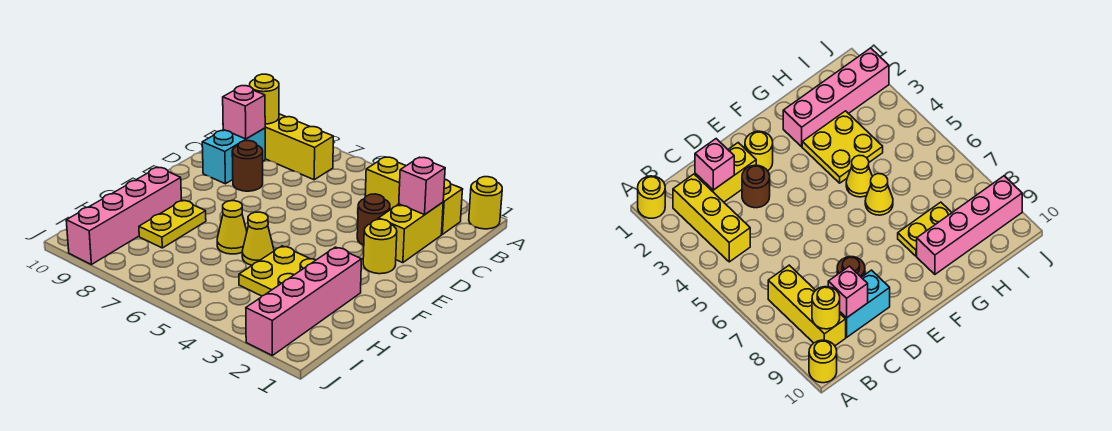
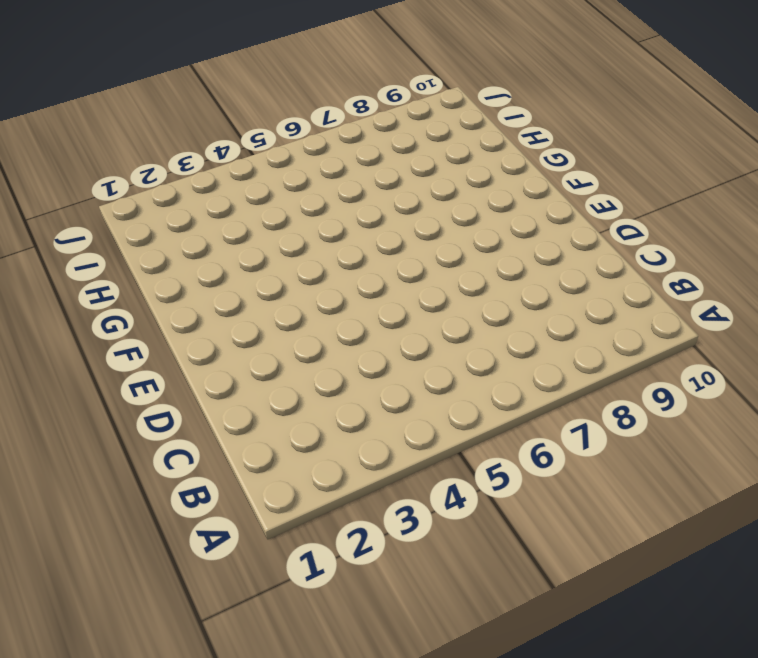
none -> yellow 1x1 round brick [469,177,502,229]
none -> yellow 1x1 round brick [809,340,837,383]
none -> yellow 1x3 brick [365,157,463,234]

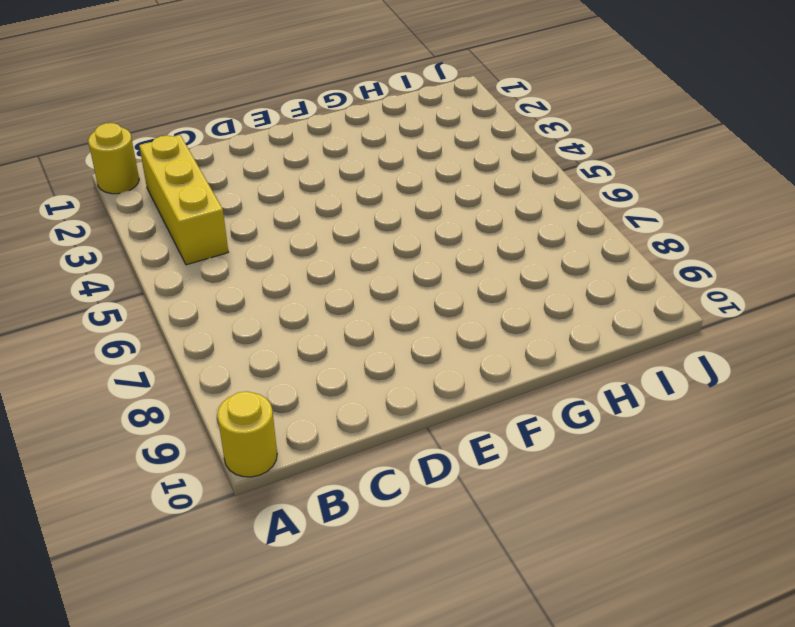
none -> yellow 1x3 brick [265,114,333,180]
none -> yellow 1x2 brick [378,202,443,263]
none -> cyan 1x2 brick [202,128,265,184]

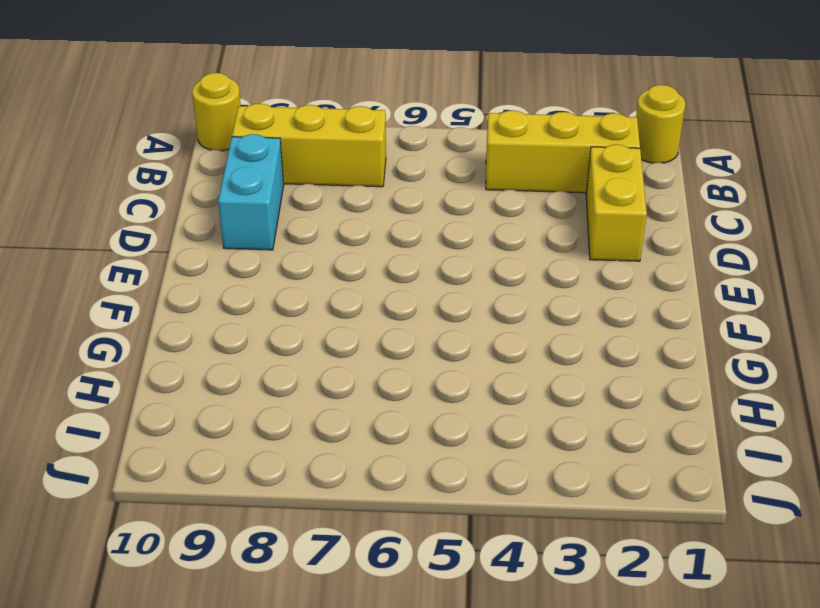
none -> brown 1x1 round brick [357,194,390,245]
none -> brown 1x1 round brick [232,141,263,191]
none -> yellow 1x1 round brick [363,219,397,274]

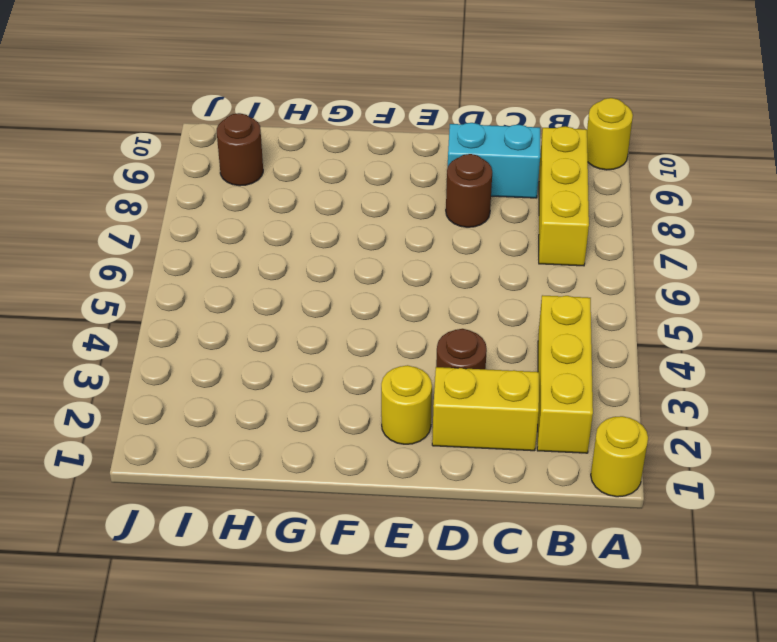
brown 1x1 round brick [217,113,263,186] -> pink 1x4 brick [66,168,182,265]
none -> pink 1x4 brick [246,247,362,355]
none -> yellow 2x2 plate [239,246,315,296]
none -> yellow 1x1 cone [242,212,274,265]

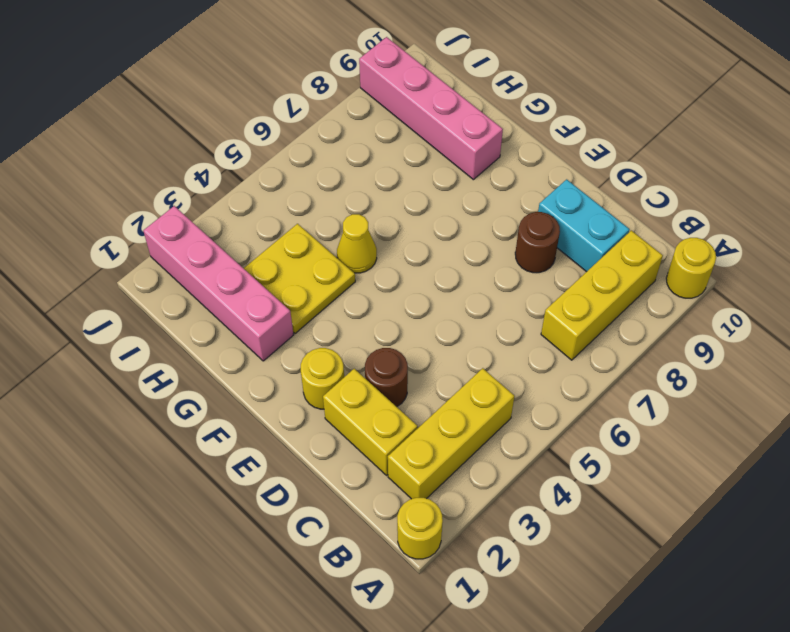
none -> yellow 1x1 cone [217,201,247,254]
none -> yellow 1x2 plate [139,200,206,248]
none -> yellow 1x1 round brick [250,74,279,124]

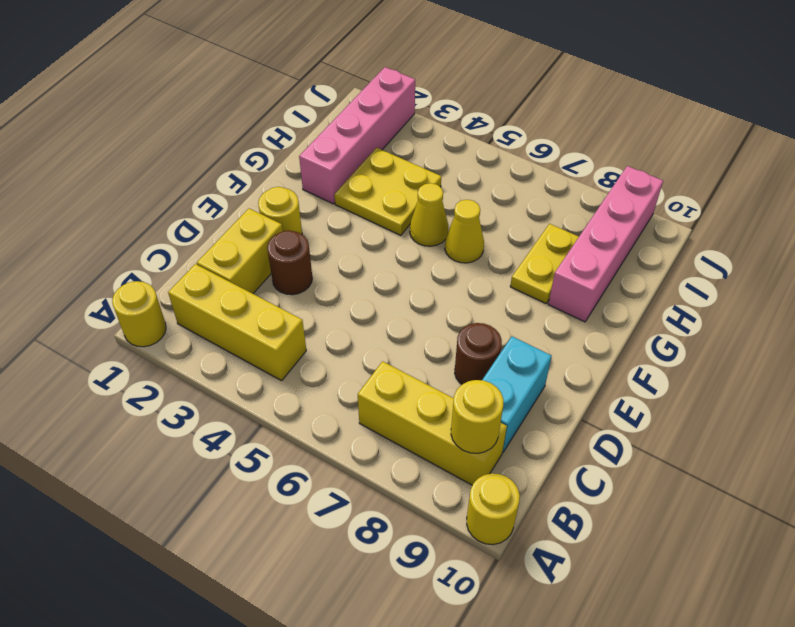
none -> pink 1x1 brick [399,157,445,215]
none -> pink 1x1 brick [223,86,265,139]

